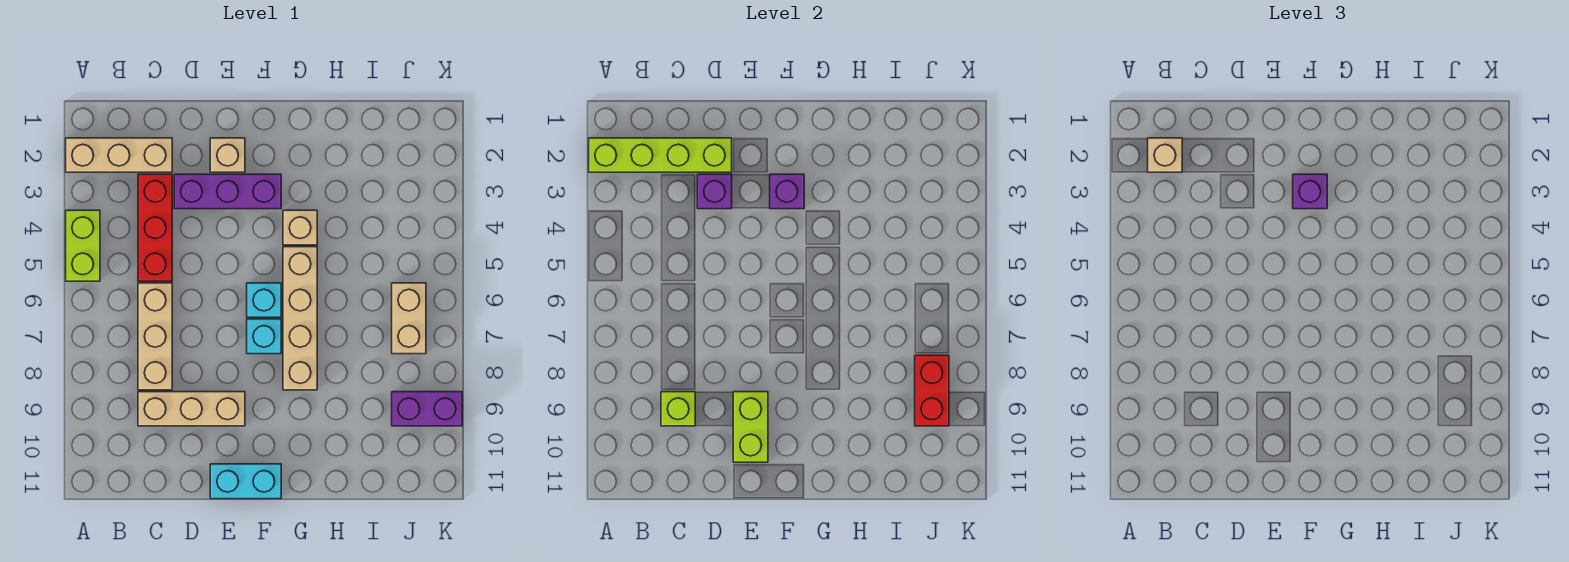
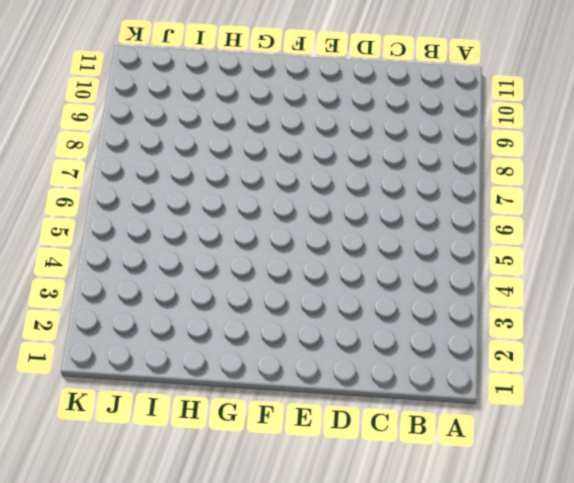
none -> tan 1x3 brick [66,138,172,172]
none -> lime 1x2 brick [66,210,100,281]
none -> red 1x3 brick [138,174,172,281]

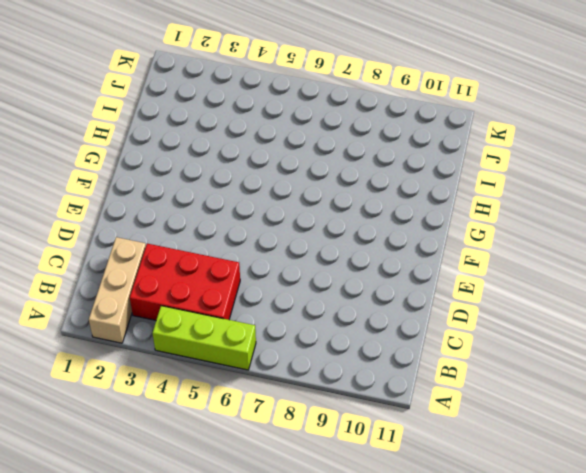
lime 1x3 brick [152,306,256,370] -> lime 1x2 brick [66,210,100,281]
red 2x3 brick [130,244,240,320] -> red 1x3 brick [138,174,172,281]
none -> tan 1x3 brick [138,283,172,390]
none -> tan 1x3 brick [138,392,245,426]
none -> purple 1x3 brick [174,174,281,209]

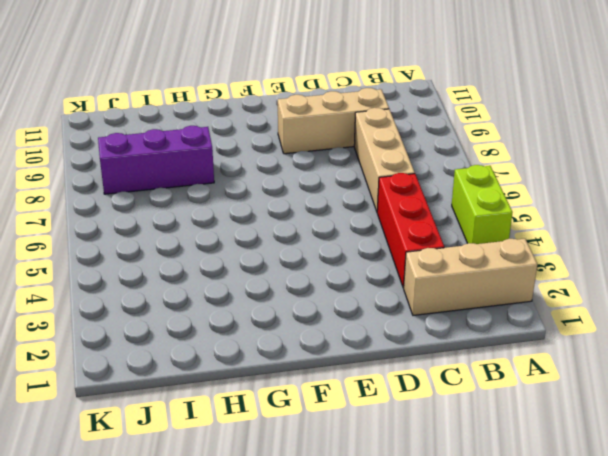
purple 1x3 brick [98,126,214,194] -> purple 1x3 brick moved to [174,174,281,209]
none -> tan 1x1 brick [210,138,245,172]
none -> cyan 1x2 brick [210,464,281,499]
none -> cyan 1x1 brick [247,283,281,317]

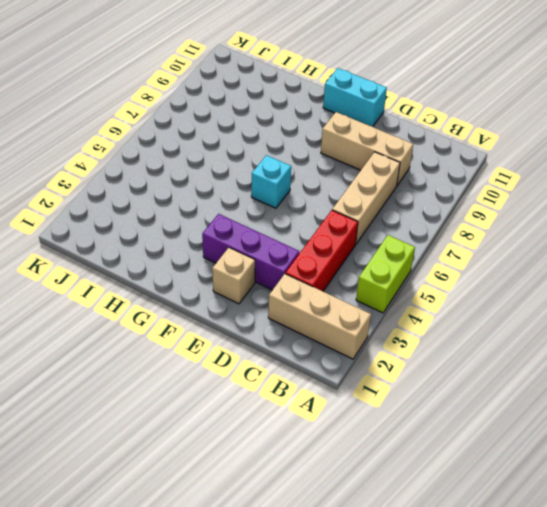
none -> cyan 1x1 brick [247,319,281,354]
none -> tan 1x1 brick [283,210,317,245]
none -> tan 1x4 brick [283,247,317,390]

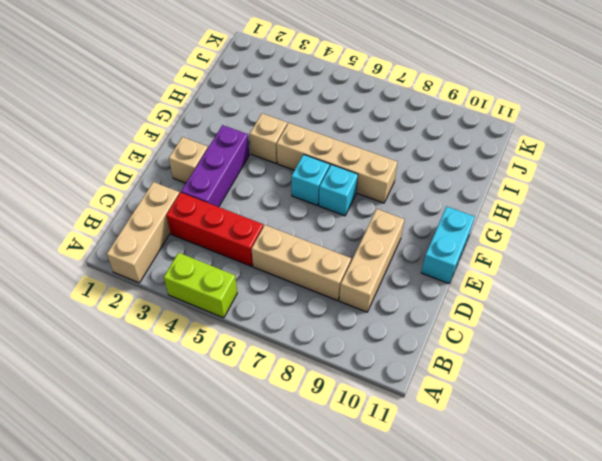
none -> tan 1x2 brick [392,283,426,354]
none -> purple 1x2 brick [392,392,462,426]
none -> lime 1x4 brick [589,138,732,172]

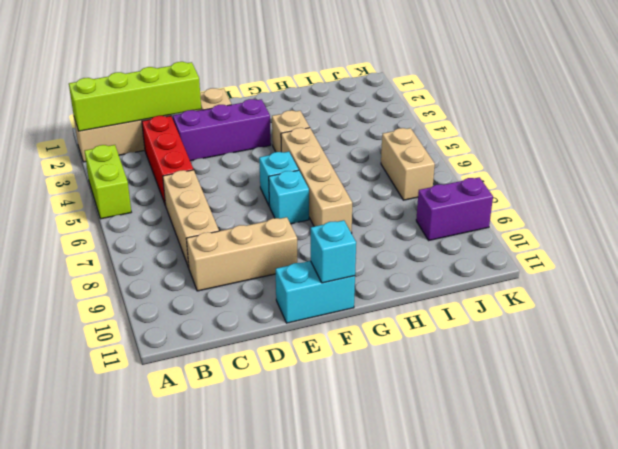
cyan 1x1 brick [311,220,356,283] -> none
none -> lime 1x1 brick [661,392,695,426]
none -> purple 1x1 brick [697,174,732,209]
none -> lime 1x2 brick [733,392,768,462]

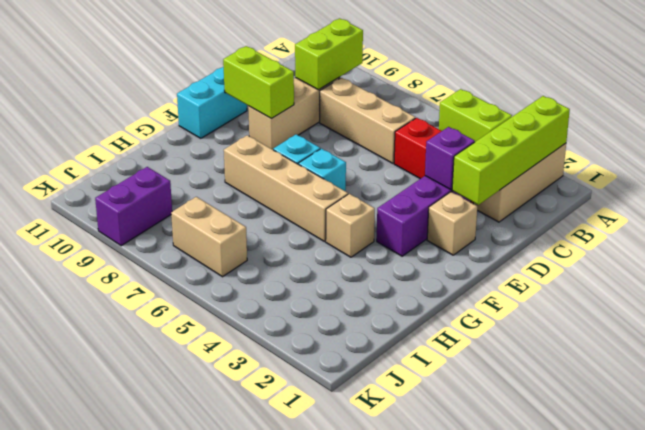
lime 1x2 brick [295,18,363,90] -> lime 1x1 brick [661,392,695,426]
none -> purple 1x1 brick [770,174,804,209]
none -> red 1x2 brick [915,355,949,426]
none -> tan 1x1 brick [1148,138,1182,172]

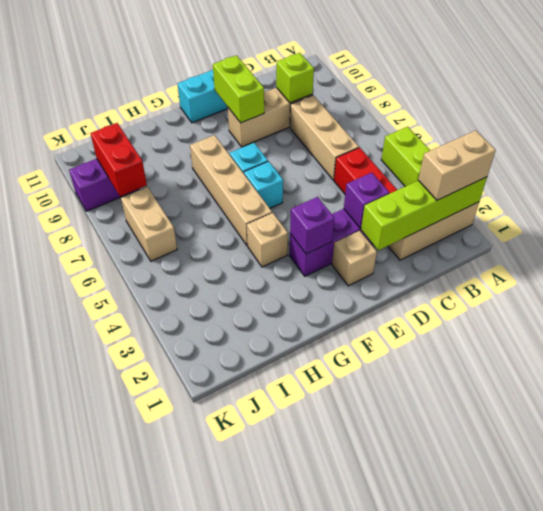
tan 1x2 brick [418,130,496,200] -> tan 1x1 brick [1148,138,1182,172]
none -> purple 1x1 brick [1293,174,1327,209]

